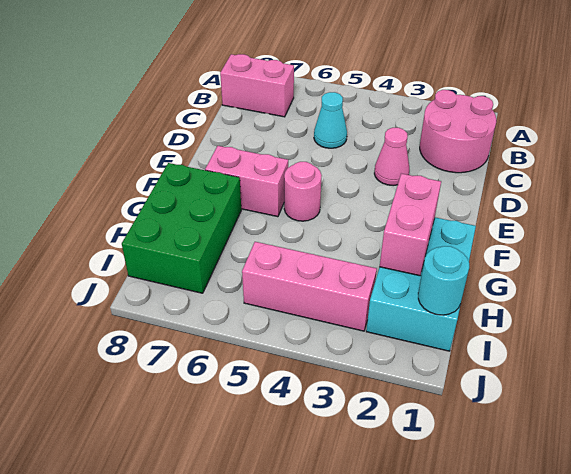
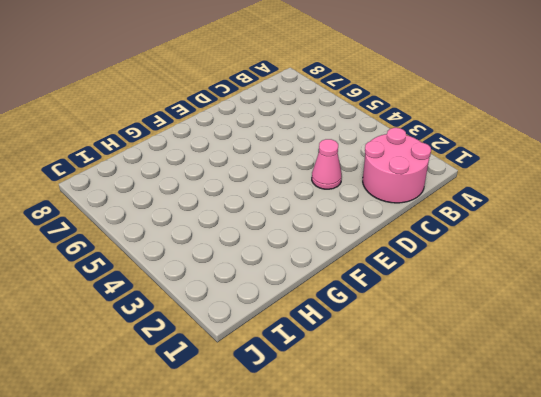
none -> pink 1x2 brick [220,54,294,117]
none -> cyan 1x1 cone [314,92,347,148]

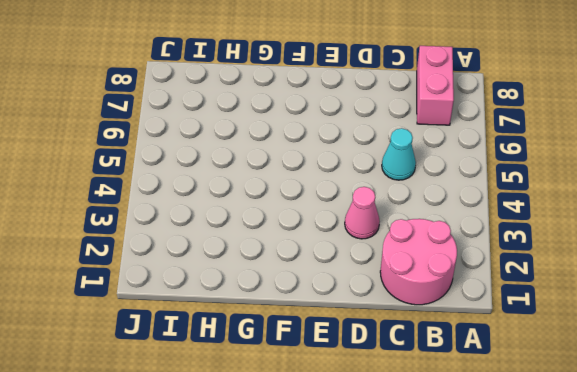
none -> pink 1x1 round brick [284,162,322,221]
none -> pink 1x2 brick [205,146,288,217]

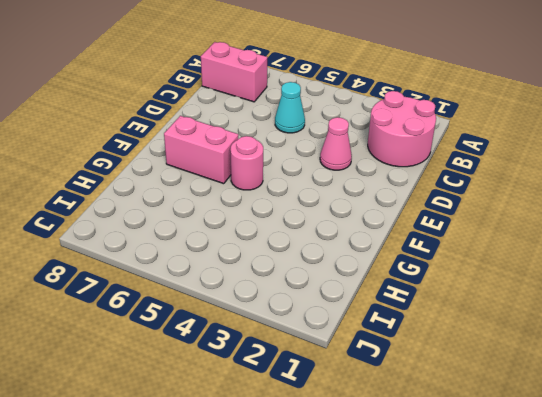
none -> cyan 2x3 brick [366,217,476,351]
none -> green 2x3 brick [122,163,241,293]

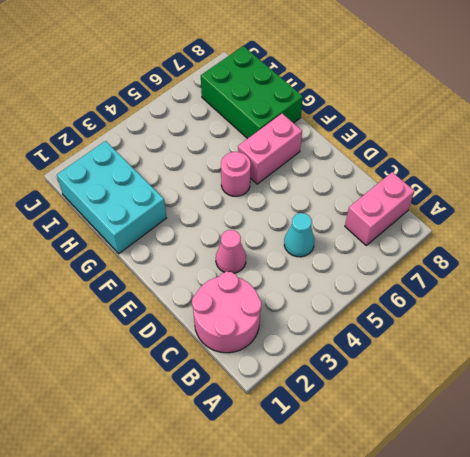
none -> pink 1x3 brick [242,242,377,331]
none -> pink 1x2 brick [380,174,441,276]

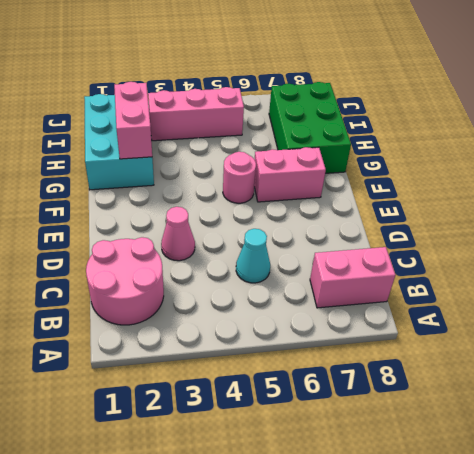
none -> cyan 1x1 round brick [418,246,469,315]

